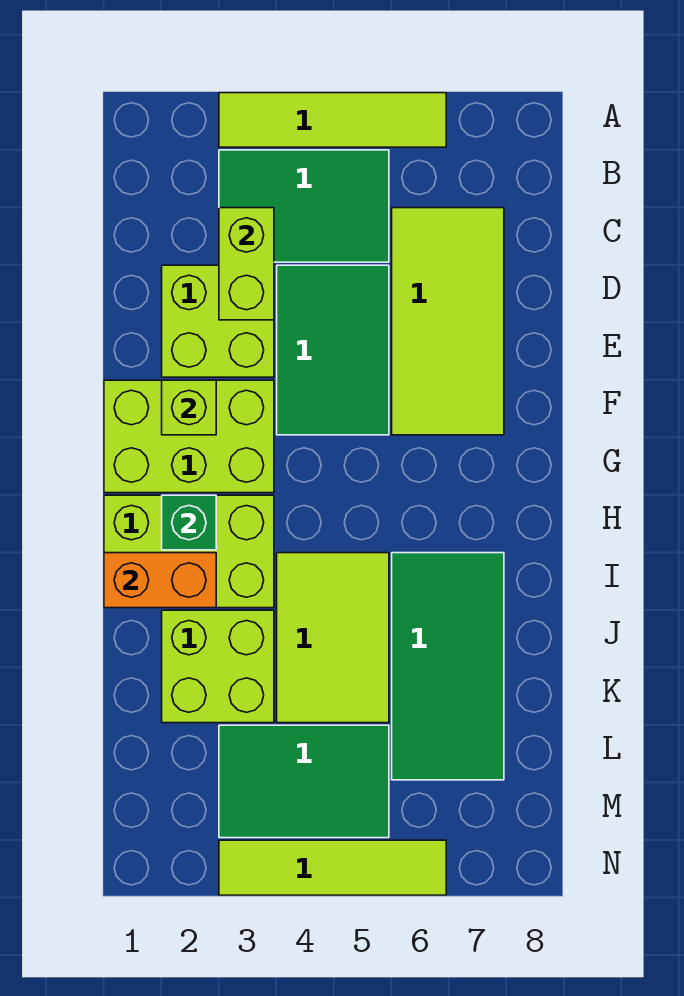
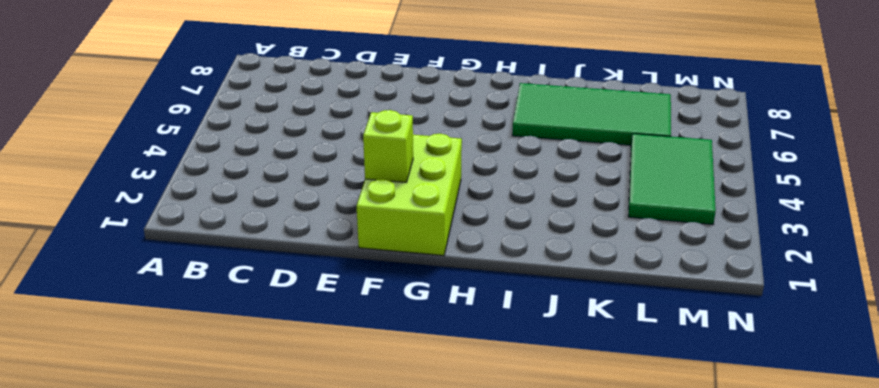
none -> lime 1x4 tile [219,93,446,147]
none -> green 2x3 tile [219,150,389,262]
none -> lime 2x4 tile [392,208,504,435]

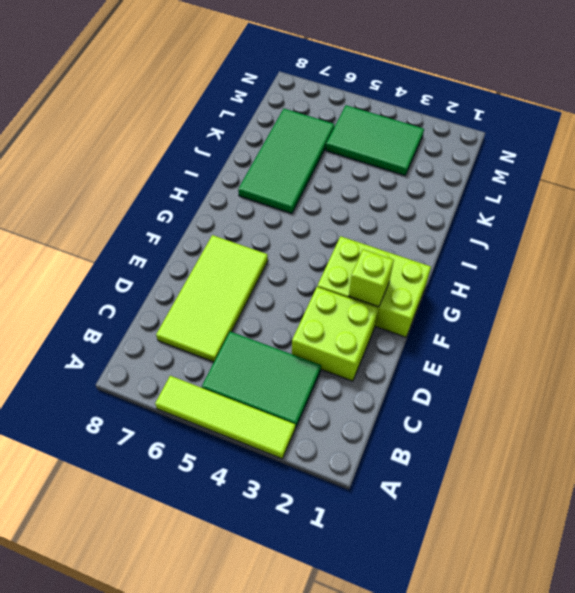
none -> green 2x3 tile [277,265,389,435]
none -> lime 2x3 brick [104,495,274,608]
none -> lime 2x3 tile [277,553,389,723]

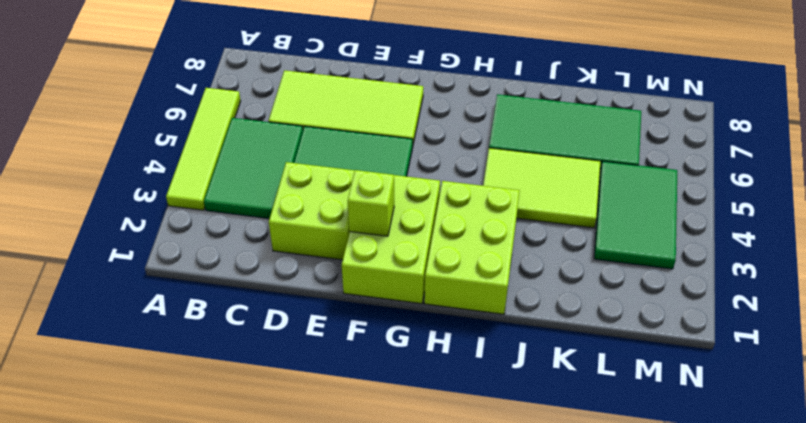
none -> lime 2x2 brick [162,610,274,723]
none -> lime 1x4 tile [219,840,446,895]
none -> lime 1x2 brick [219,208,274,320]

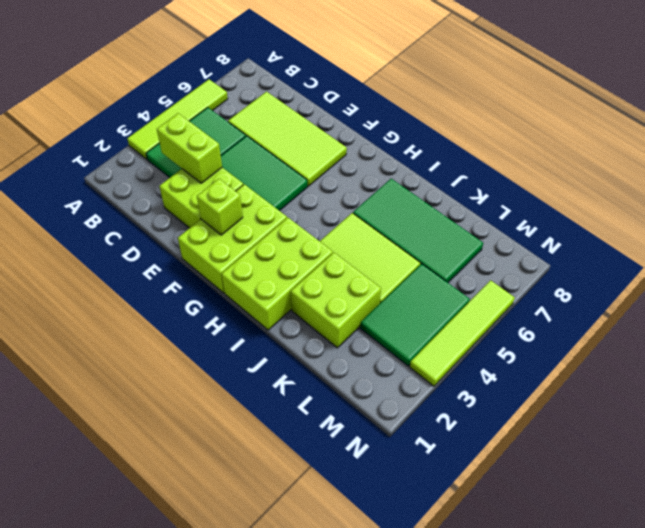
none -> green 1x1 brick [162,495,216,550]
none -> orange 1x2 brick [104,553,216,608]

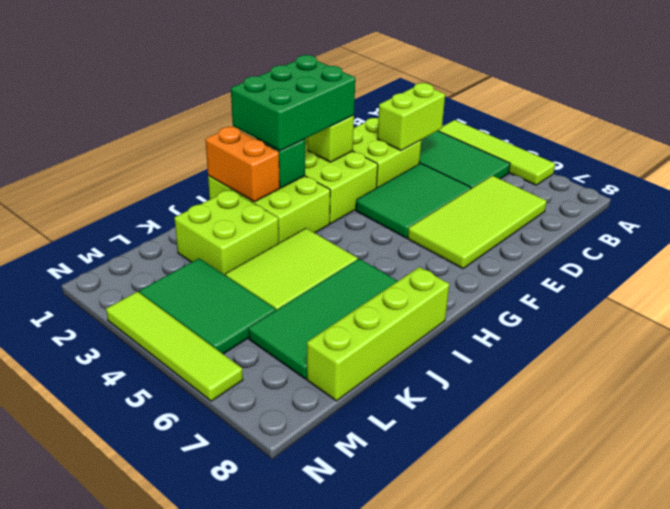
green 2x3 brick [231,55,355,151] -> none
lime 1x4 brick [307,267,449,401] -> none

